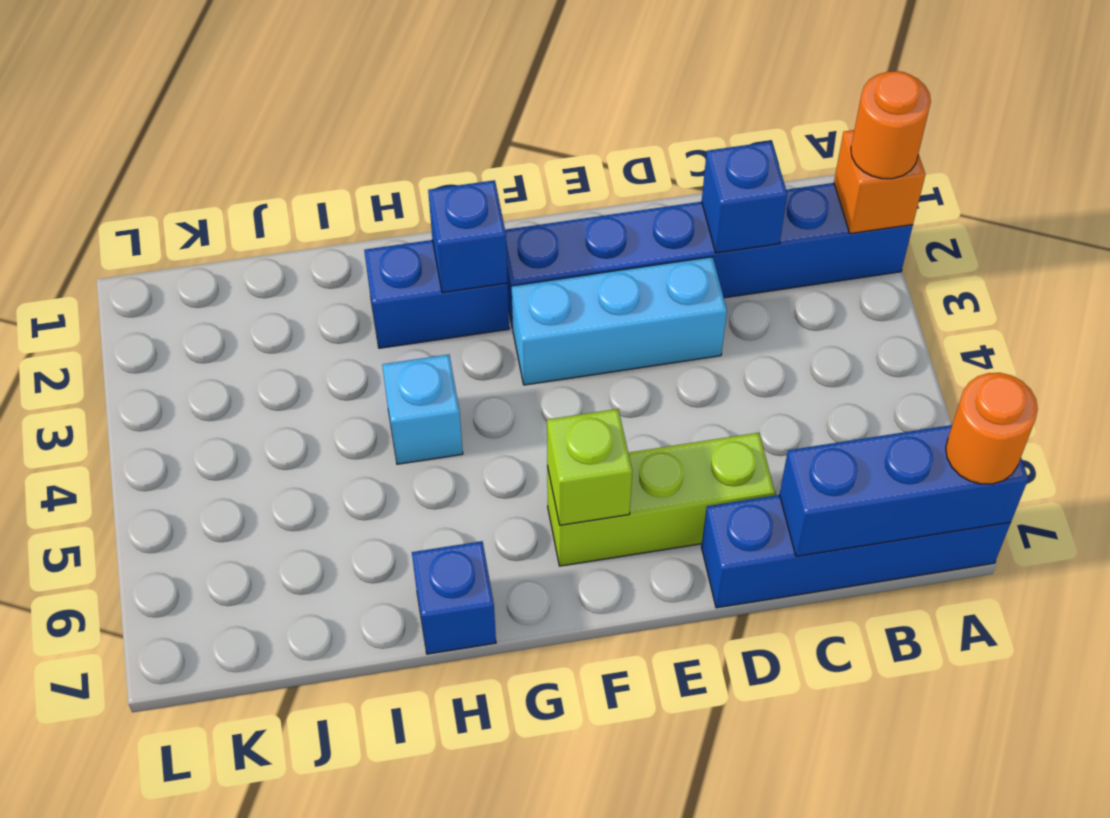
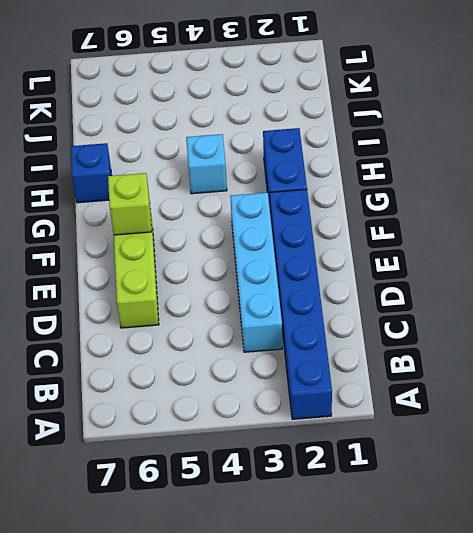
cyan 1x4 brick [230,193,282,352] -> cyan 1x3 brick [512,257,727,385]
none -> blue 1x4 brick [701,495,1011,608]
none -> orange 1x1 brick [834,130,925,234]
none -> blue 1x3 brick [779,425,1028,556]

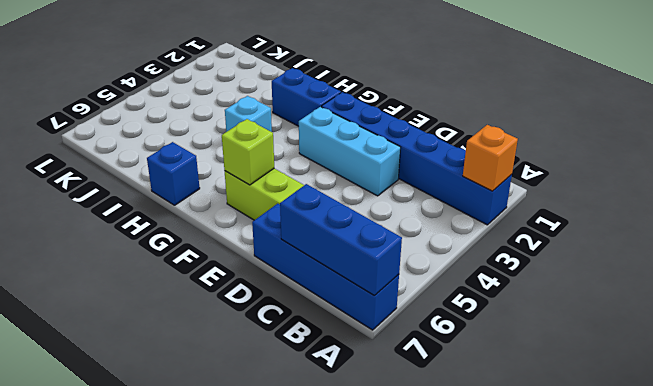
none -> blue 1x1 brick [702,142,787,253]
none -> blue 1x1 brick [428,180,508,293]
none -> orange 1x1 round brick [851,71,931,179]

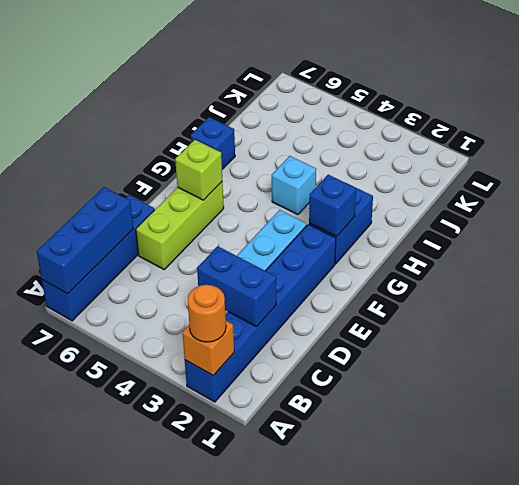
blue 1x2 brick [197,246,276,327] -> blue 1x1 brick [702,142,787,253]
none -> orange 1x1 round brick [946,373,1038,484]

